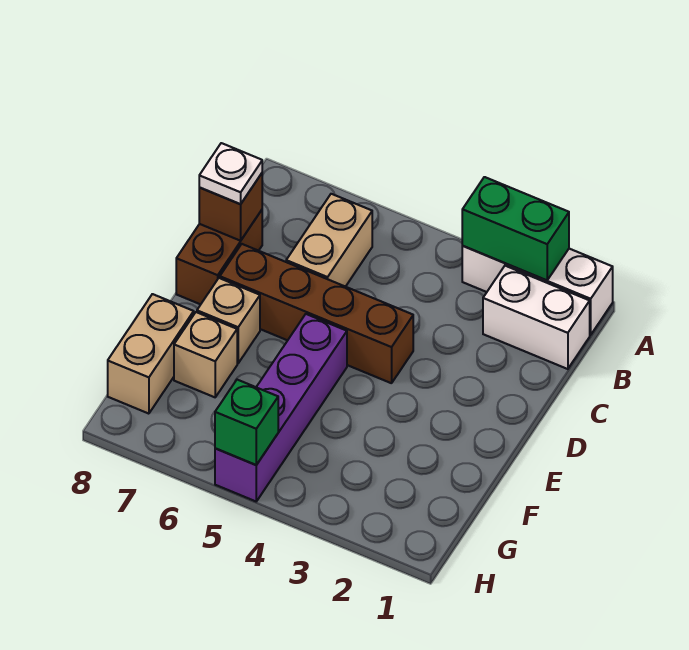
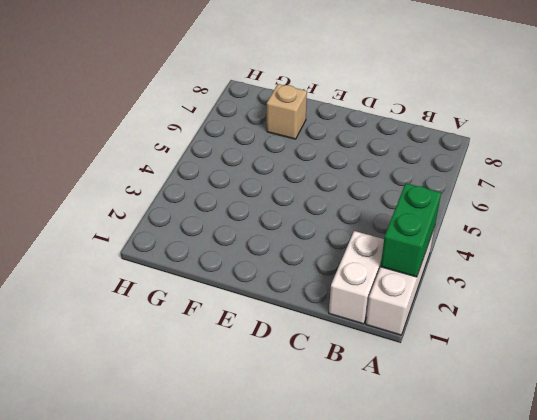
none -> tan 1x2 brick [286,194,372,287]
none -> brown 1x2 brick [176,210,262,304]
none -> brown 1x4 brick [220,244,413,383]

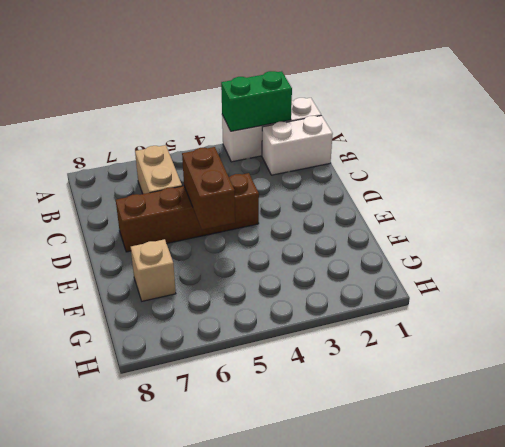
brown 1x2 brick [182,147,235,230] -> brown 1x2 brick moved to [176,210,262,304]
none -> purple 1x4 brick [215,314,347,501]
none -> tan 1x1 brick [197,278,260,363]
none -> tan 1x2 brick [108,294,194,414]

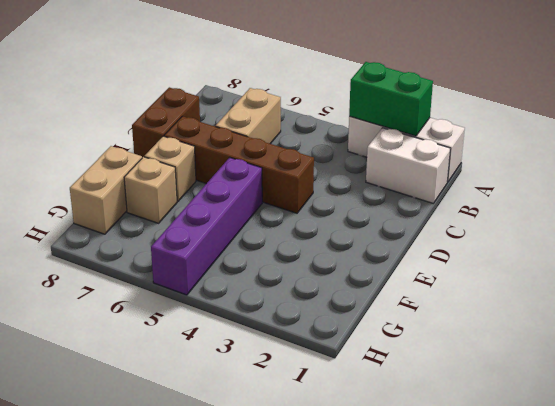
none -> brown 1x1 brick [199,173,262,241]
none -> green 1x1 brick [215,380,278,465]
none -> white 1x1 plate [199,143,262,204]

